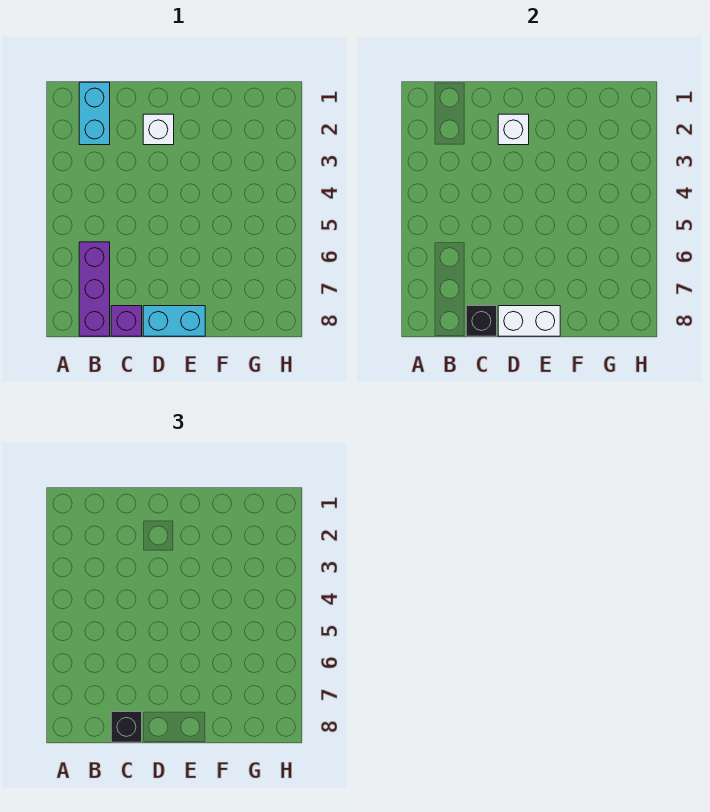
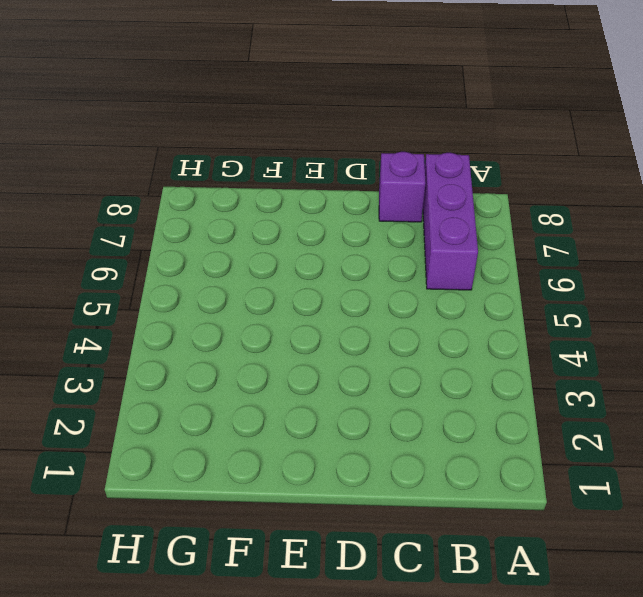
none -> cyan 1x2 brick [79,82,110,145]
none -> white 1x1 brick [143,114,174,145]

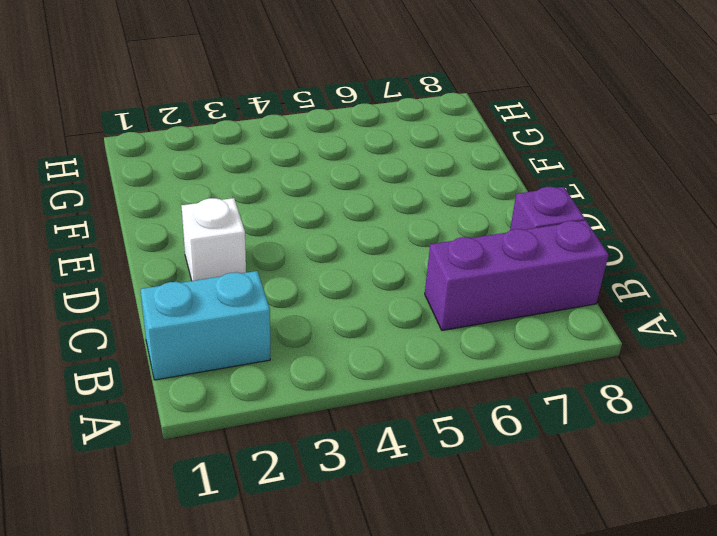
none -> cyan 1x2 brick [143,306,205,336]
none -> black 1x1 brick [466,306,497,336]

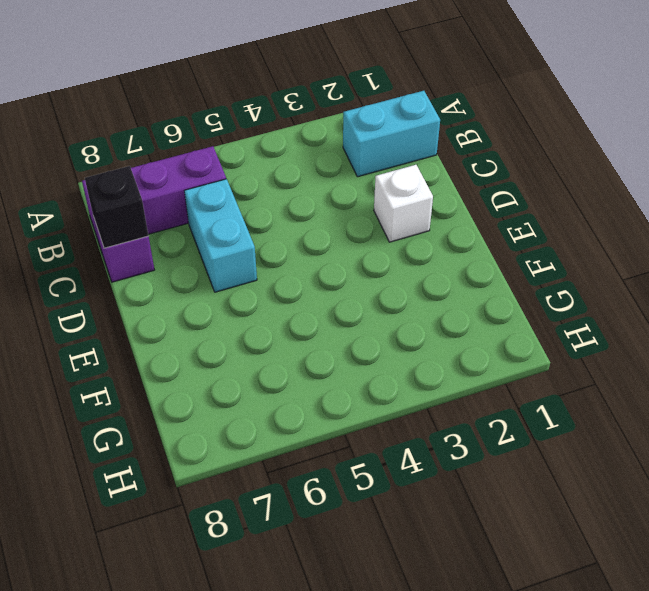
cyan 1x2 brick [184,179,257,292] -> cyan 1x2 brick moved to [143,306,205,336]
none -> white 1x1 brick [498,114,529,145]
none -> white 1x2 brick [498,306,560,336]

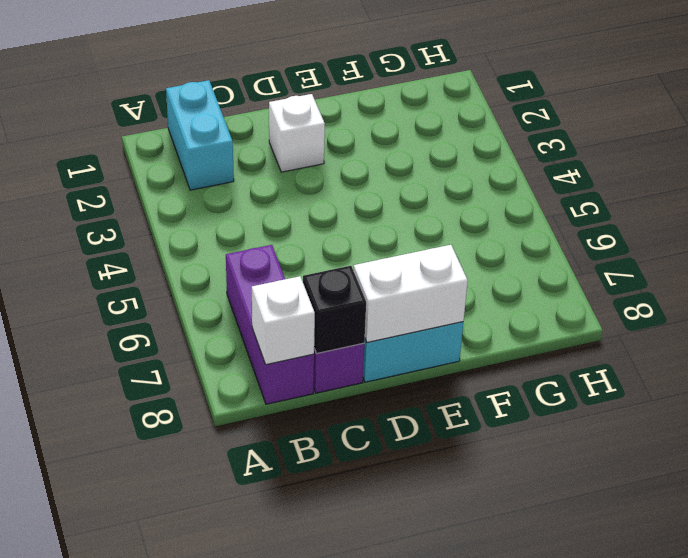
white 1x1 brick [252,276,315,365] -> white 1x1 brick moved to [498,114,529,145]
none -> black 1x1 brick [111,712,142,742]

